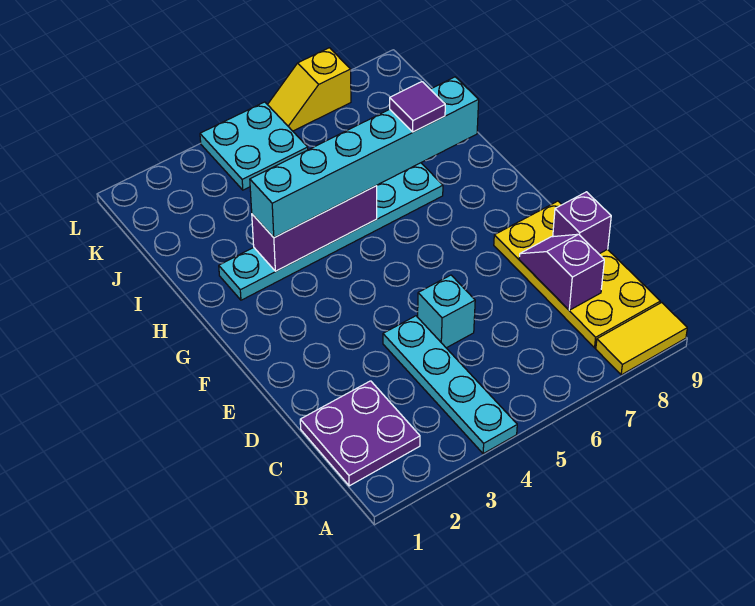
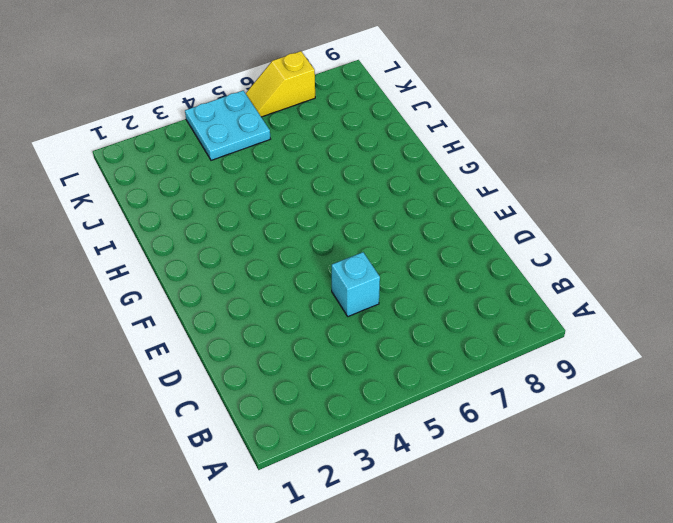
none -> cyan 1x4 plate [383,316,517,454]
none -> yellow 1x2 tile [596,302,687,375]
none -> purple 2x2 plate [300,381,420,486]

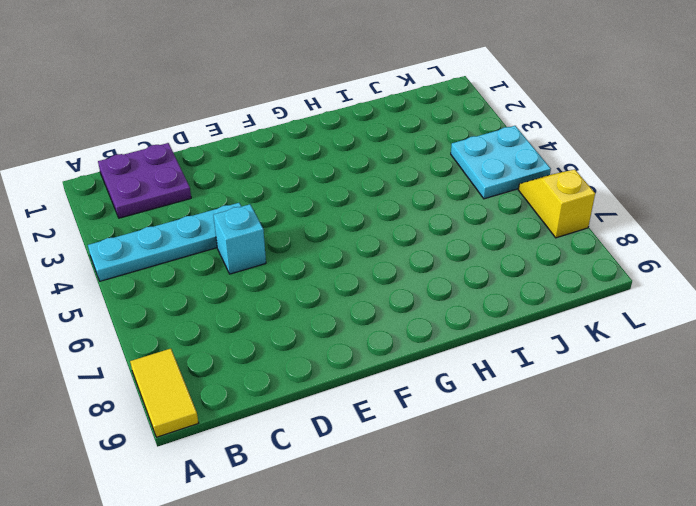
none -> yellow 2x4 plate [494,201,660,348]
none -> cyan 1x6 plate [219,163,443,300]
none -> purple 1x2 slope [519,234,604,310]

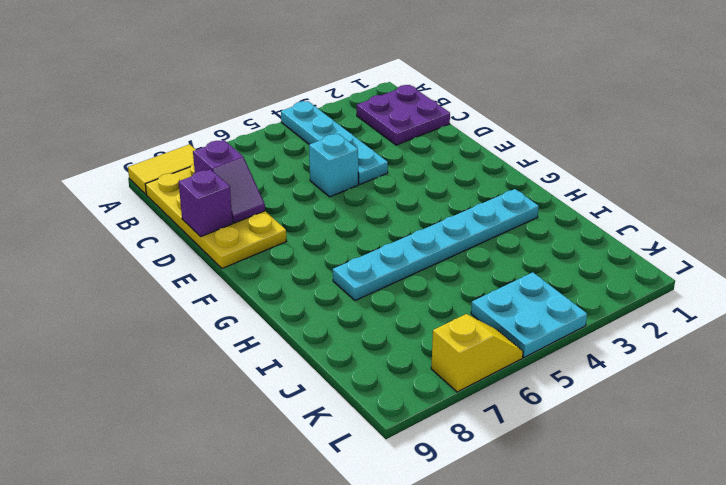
none -> purple 1x3 brick [252,186,377,271]
none -> cyan 1x6 brick [250,77,479,238]
none -> purple 1x1 tile [390,82,445,132]

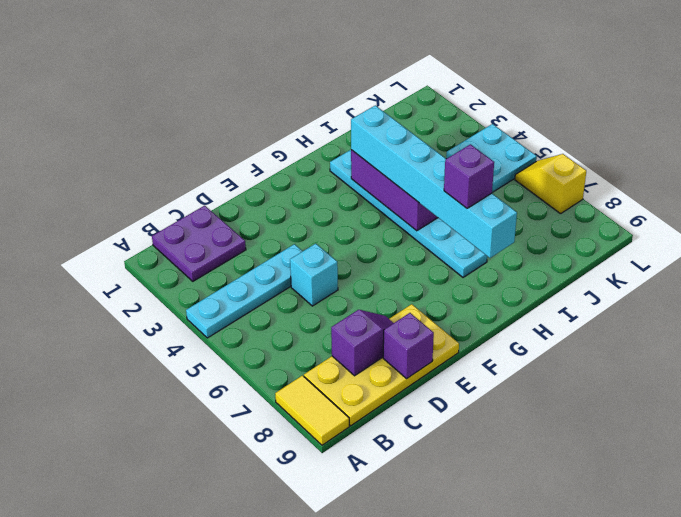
purple 1x1 brick [444,144,494,208] -> purple 1x1 tile [390,82,445,132]

